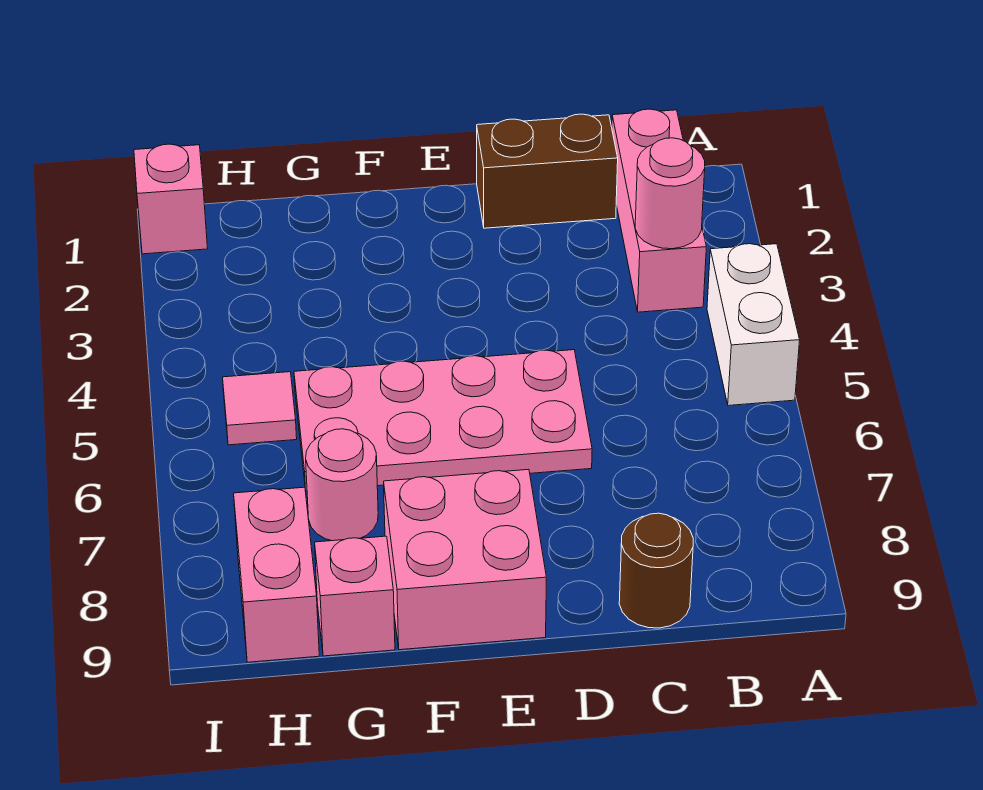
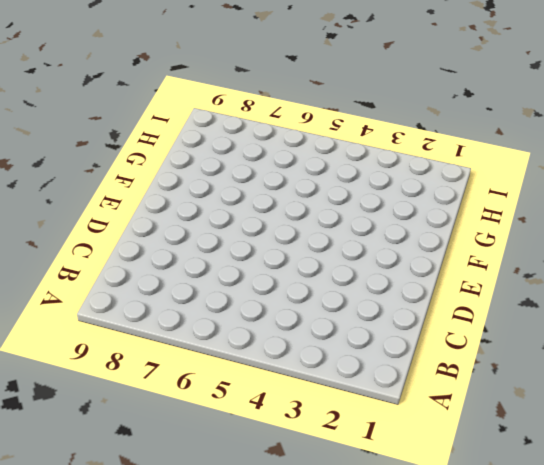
none -> white 1x2 brick [707,244,800,406]
none -> pink 1x3 brick [612,109,706,312]
none -> brown 1x2 brick [477,114,618,228]

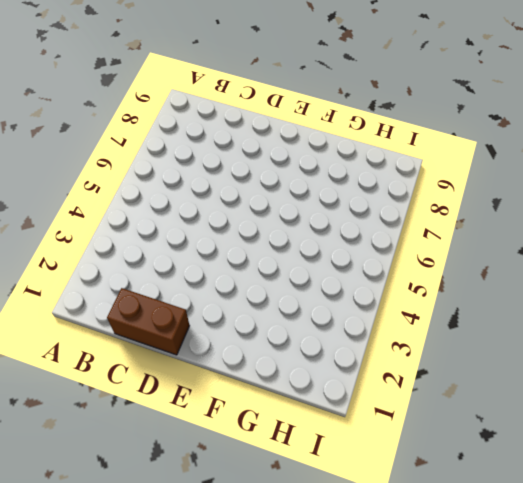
none -> white 1x2 brick [707,244,800,406]
none -> pink 1x3 brick [612,109,706,312]
none -> brown 1x1 round brick [619,513,693,628]

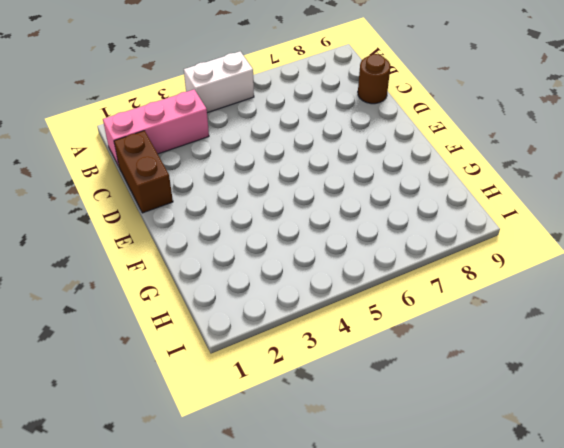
none -> pink 2x4 plate [294,350,592,491]
none -> pink 2x2 brick [384,469,546,650]
none -> pink 1x1 round brick [306,429,378,541]

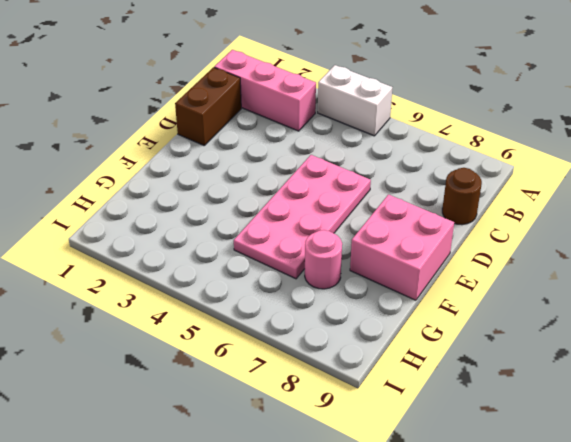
none -> pink 1x1 brick [315,536,395,656]
none -> pink 1x1 tile [223,372,297,445]
none -> pink 1x2 brick [234,487,319,662]

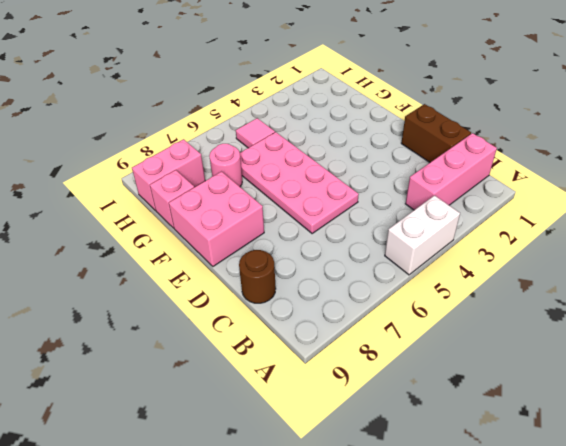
none -> pink 1x1 brick [134,144,208,254]
none -> pink 1x1 round brick [635,138,705,249]

